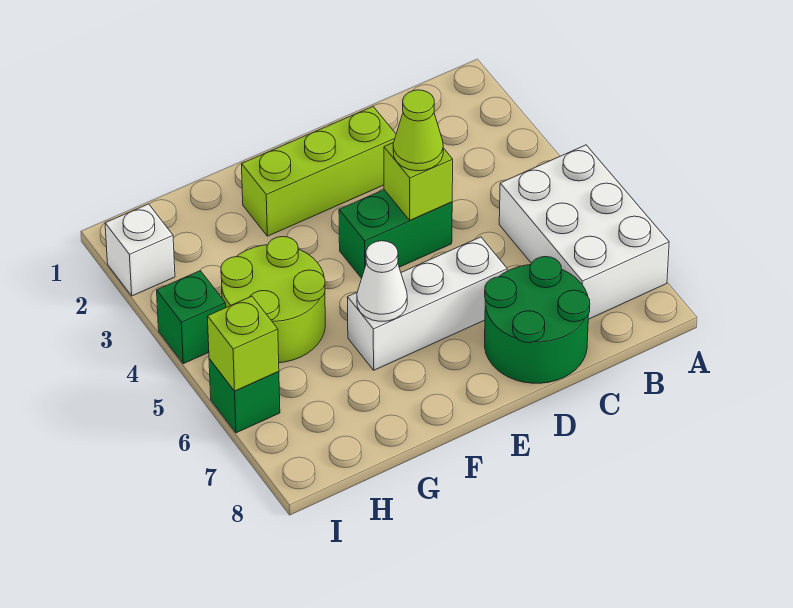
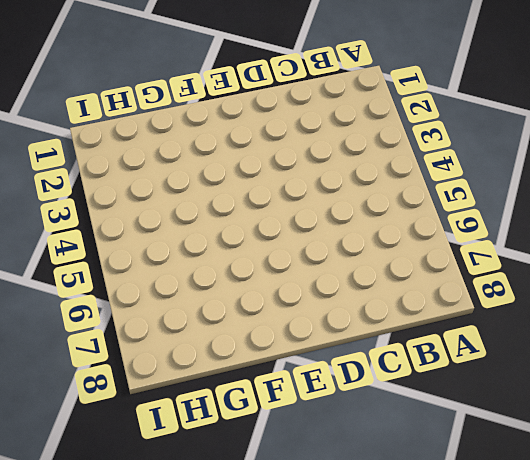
none -> white 2x3 brick [499,145,669,319]
none -> green 2x2 round brick [485,257,590,383]
none -> lime 1x3 brick [242,106,396,236]

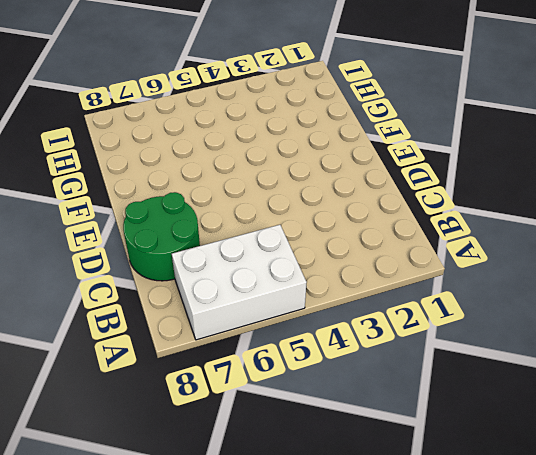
none -> lime 1x3 brick [242,106,396,236]
none -> green 1x2 brick [339,190,452,278]
none -> white 1x3 brick [347,237,507,370]

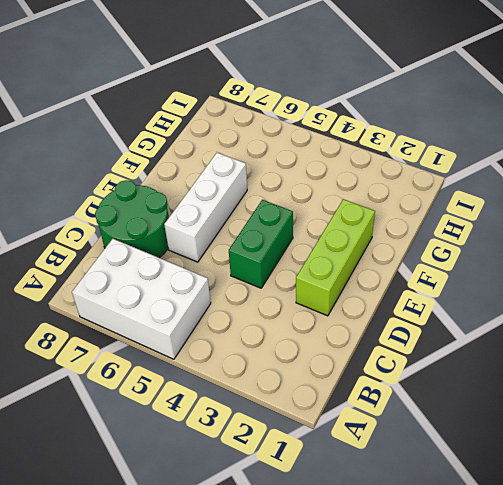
none -> lime 2x2 round brick [221,237,325,363]
none -> white 1x1 brick [105,204,175,296]
none -> green 1x1 brick [157,271,226,364]

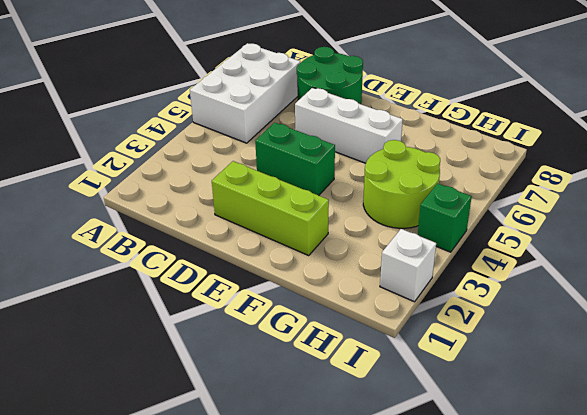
none -> green 1x1 brick [209,359,280,433]
none -> lime 1x1 brick [384,143,453,220]
none -> white 1x1 cone [357,241,407,321]

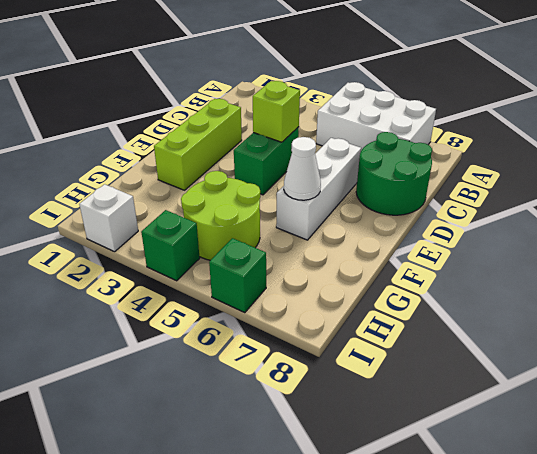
none -> lime 1x1 brick [207,296,279,391]
none -> lime 1x1 cone [393,90,443,171]

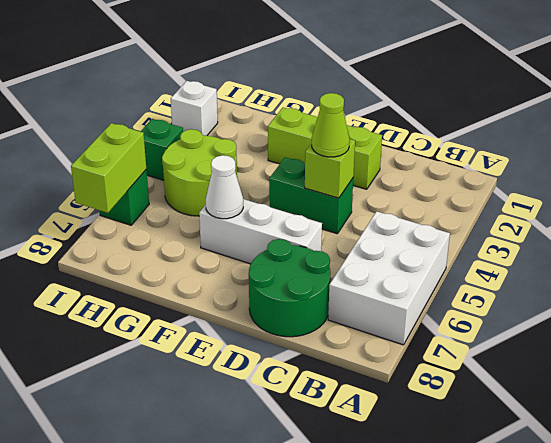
lime 1x2 brick [71,123,146,213] -> lime 1x1 brick [207,296,279,391]

